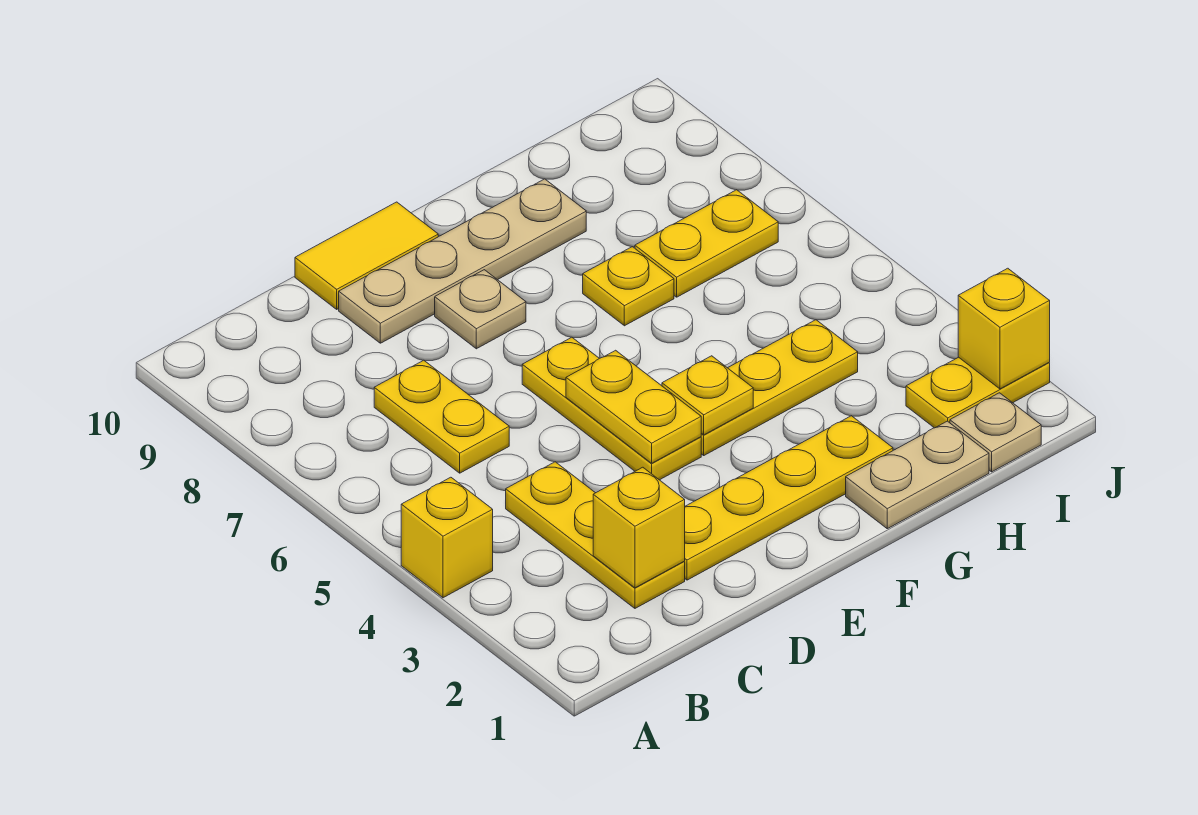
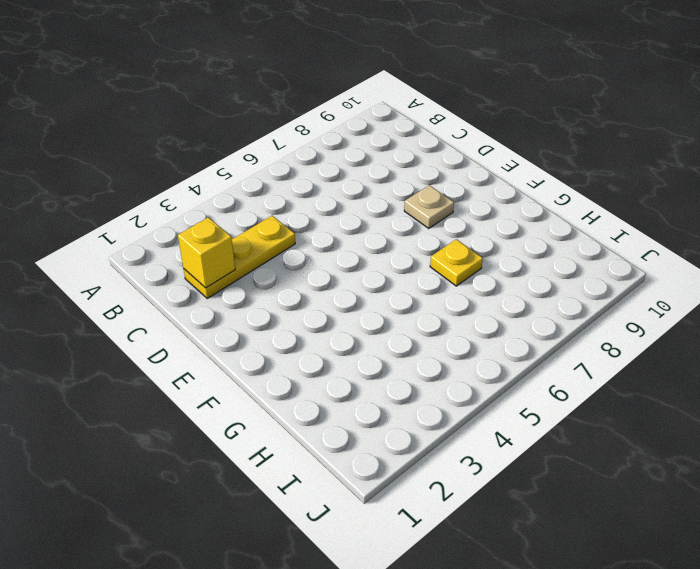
none -> yellow 1x1 brick [401,477,493,598]
none -> yellow 1x2 plate [374,360,509,473]
none -> yellow 1x4 plate [684,416,893,580]

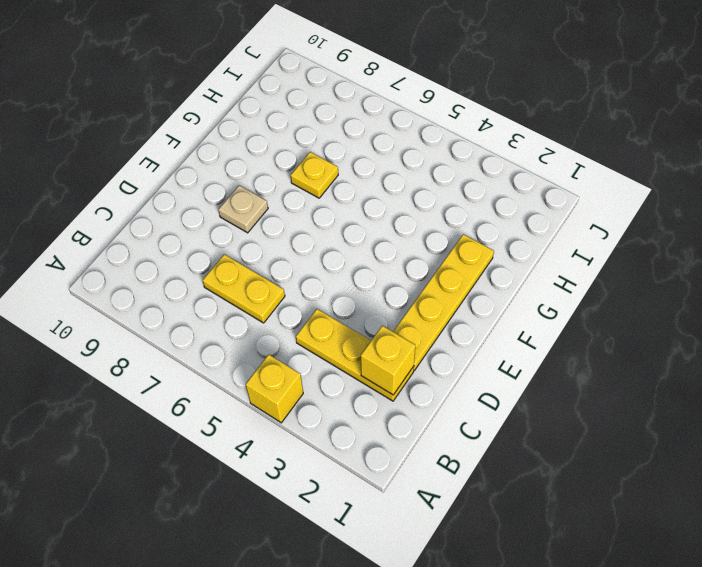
none -> tan 1x4 plate [339,179,586,343]
none -> yellow 1x2 tile [295,202,438,309]
none -> yellow 1x3 plate [522,337,701,480]

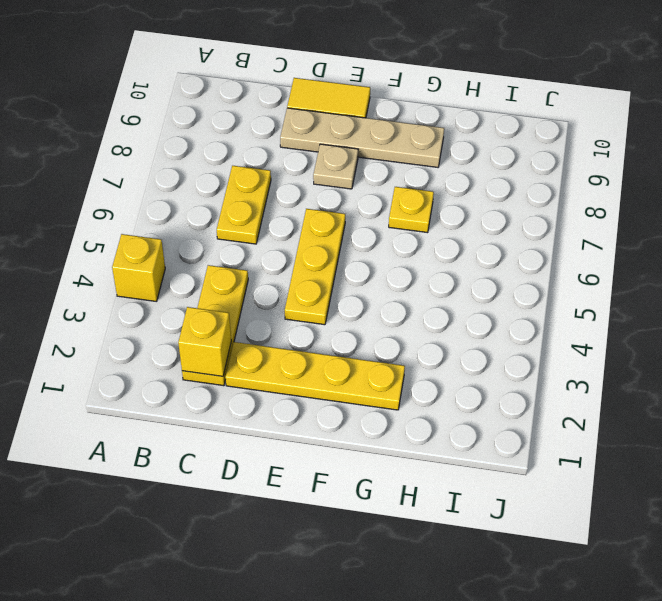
none -> yellow 1x3 plate [701,320,858,455]
none -> tan 1x2 plate [846,421,989,529]
none -> yellow 1x2 plate [635,190,778,297]

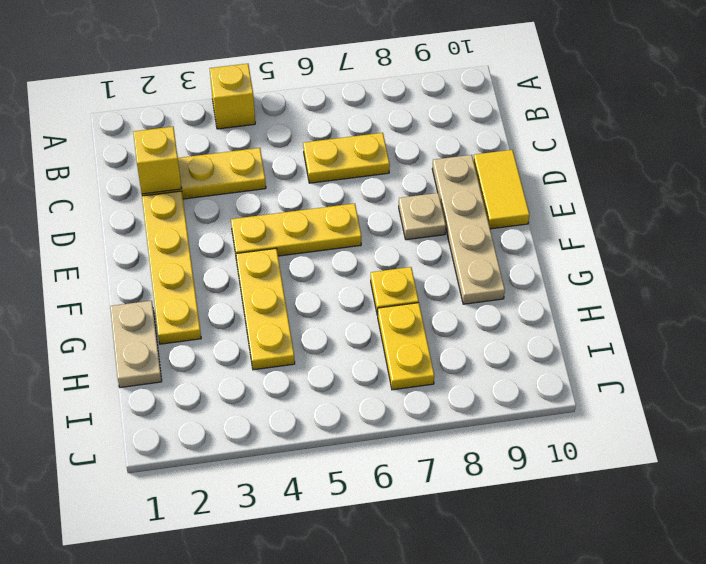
none -> tan 1x1 plate [950,393,1041,472]
none -> yellow 1x2 plate [906,357,1050,428]
none -> yellow 1x2 plate [566,350,701,463]

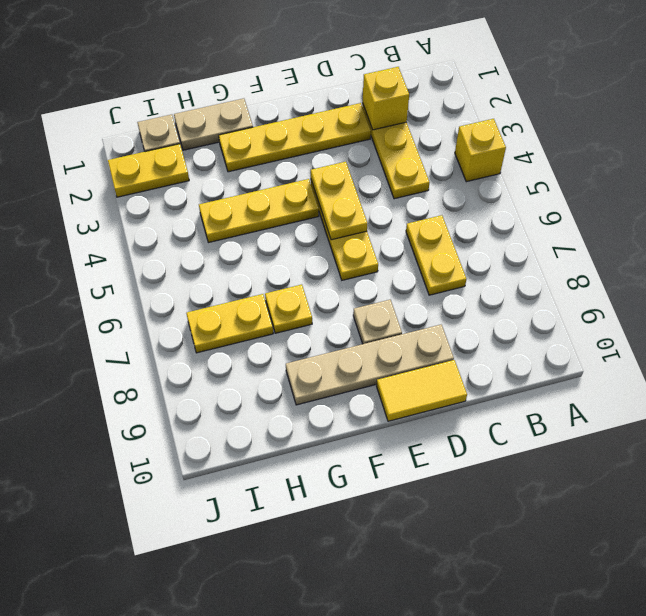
none -> yellow 1x1 plate [662,356,753,435]
none -> yellow 1x1 brick [958,268,1050,389]

